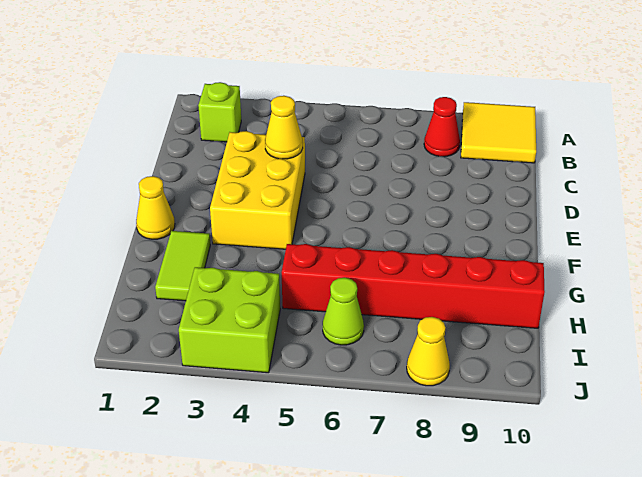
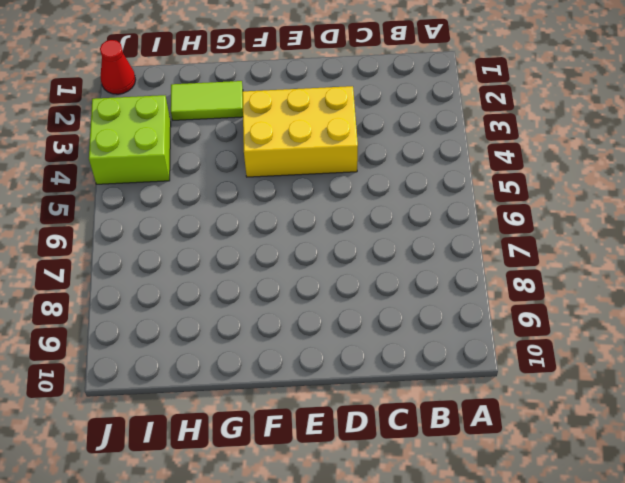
red 1x1 cone [100,40,136,94] -> red 1x1 cone moved to [424,97,460,157]
none -> yellow 2x2 tile [461,102,536,163]
none -> lime 1x1 brick [198,82,241,142]

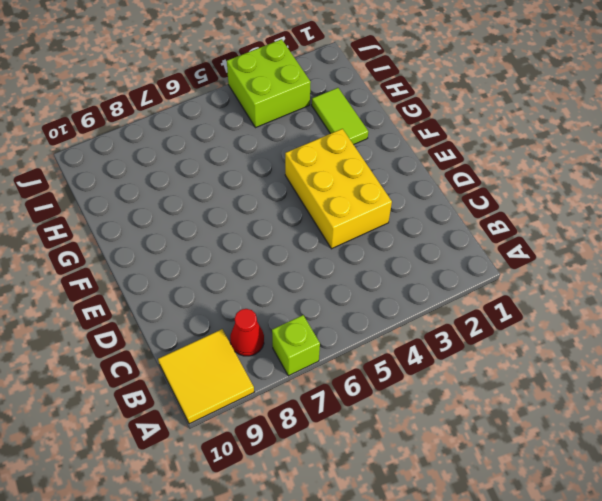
lime 1x1 brick [272,315,320,376] -> lime 1x1 brick moved to [198,82,241,142]
none -> yellow 1x1 cone [136,176,175,239]
none -> red 1x6 brick [282,244,545,328]

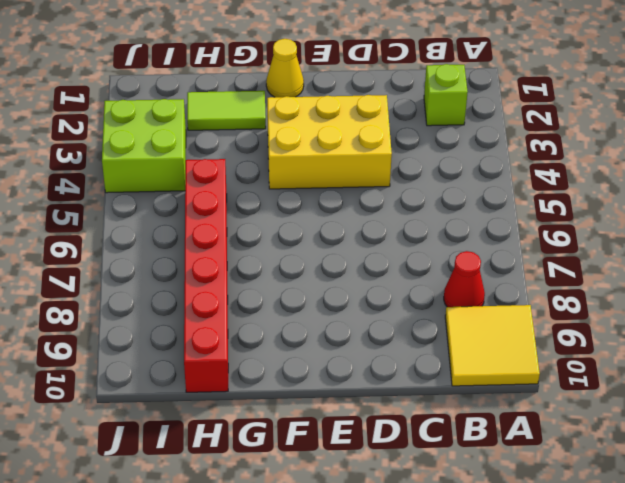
none -> lime 1x1 cone [323,278,364,345]
none -> yellow 1x1 cone [407,317,450,386]

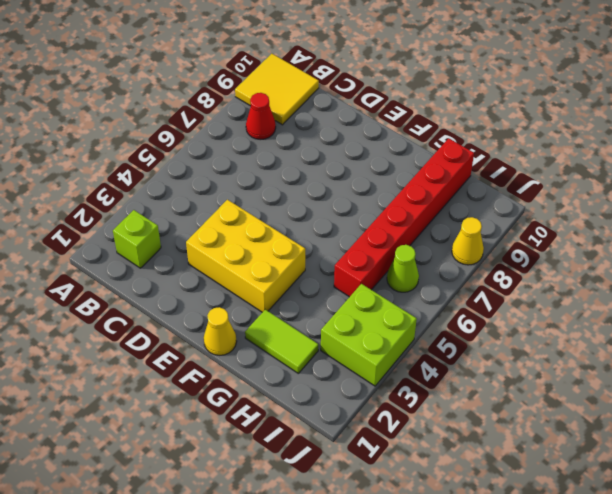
none -> yellow 1x1 cone [265,96,303,159]

